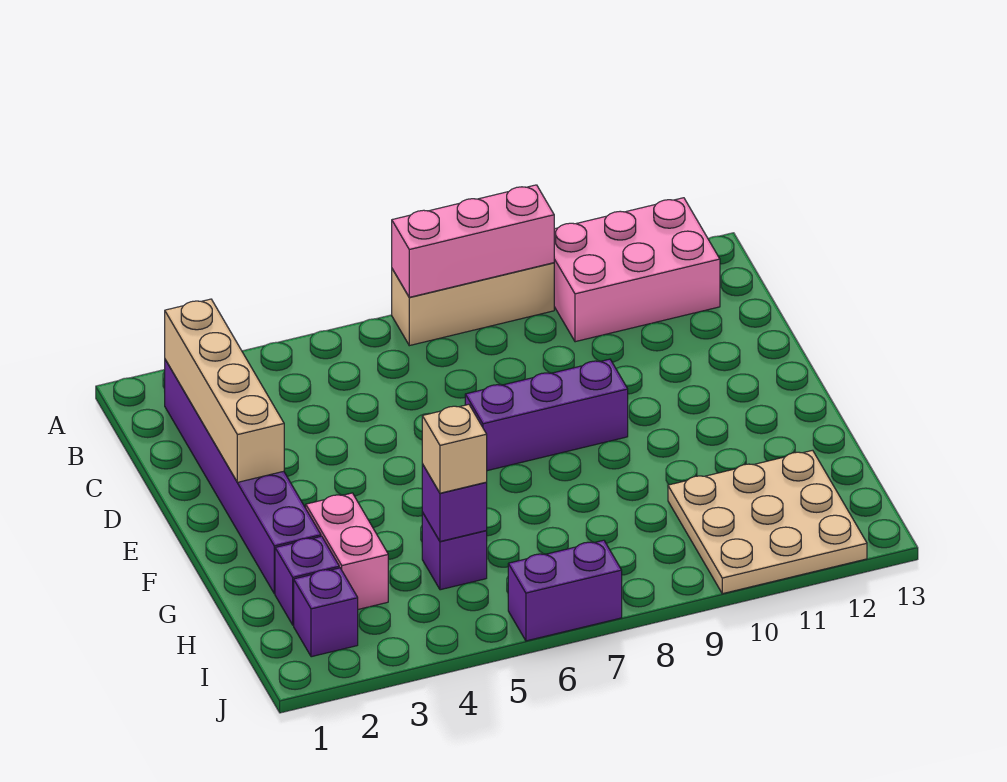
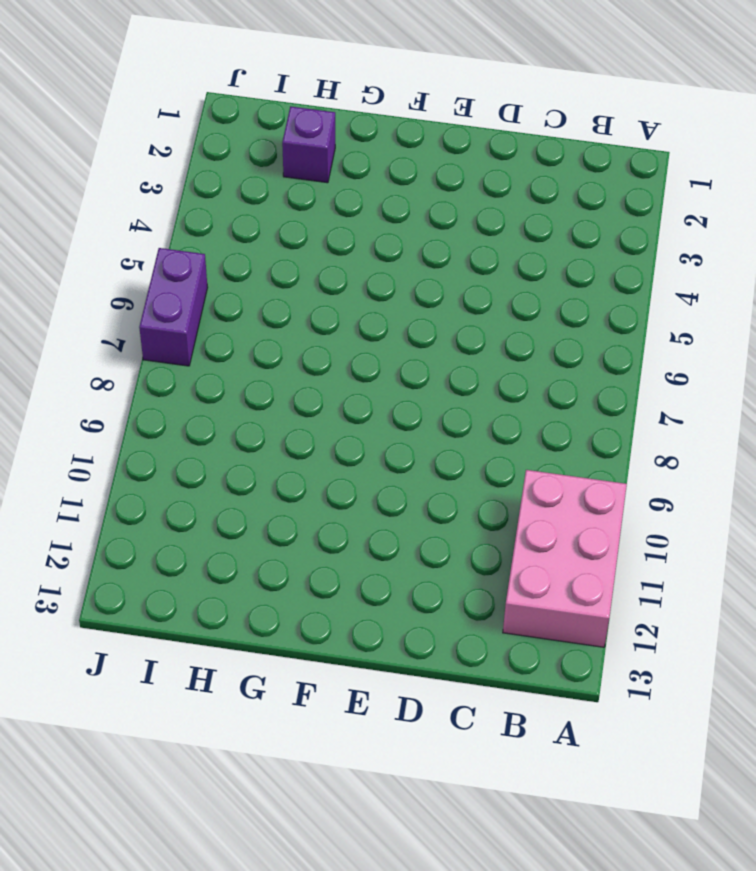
none -> tan 1x3 brick [392,263,554,346]
none -> purple 1x6 brick [165,360,321,594]
none -> purple 1x3 brick [465,359,628,471]

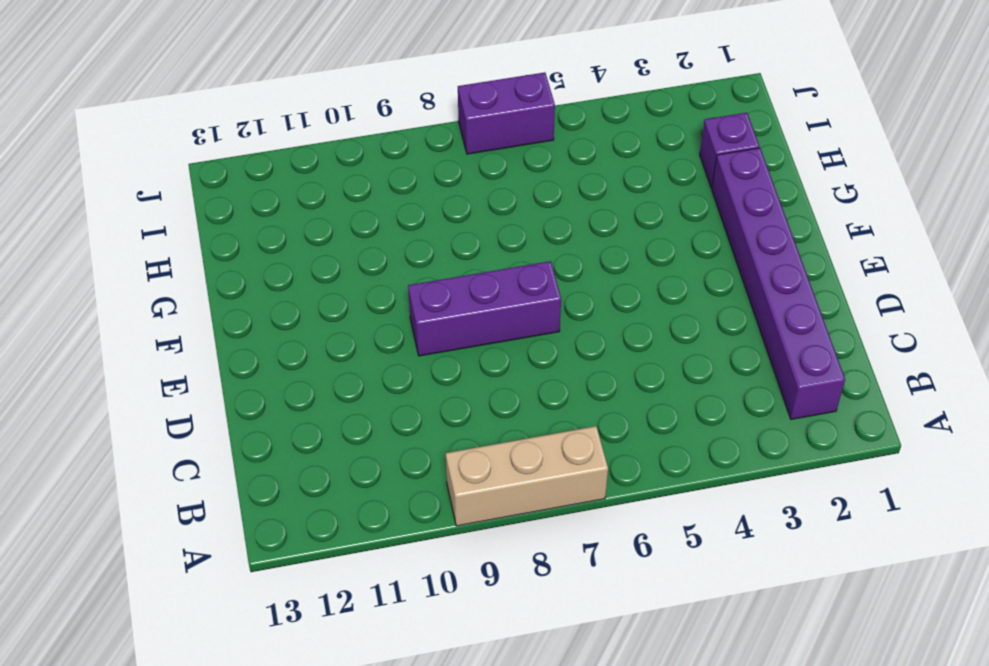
none -> pink 2x3 brick [554,198,720,342]
none -> pink 1x2 brick [306,493,388,609]
none -> purple 1x1 brick [422,512,487,590]

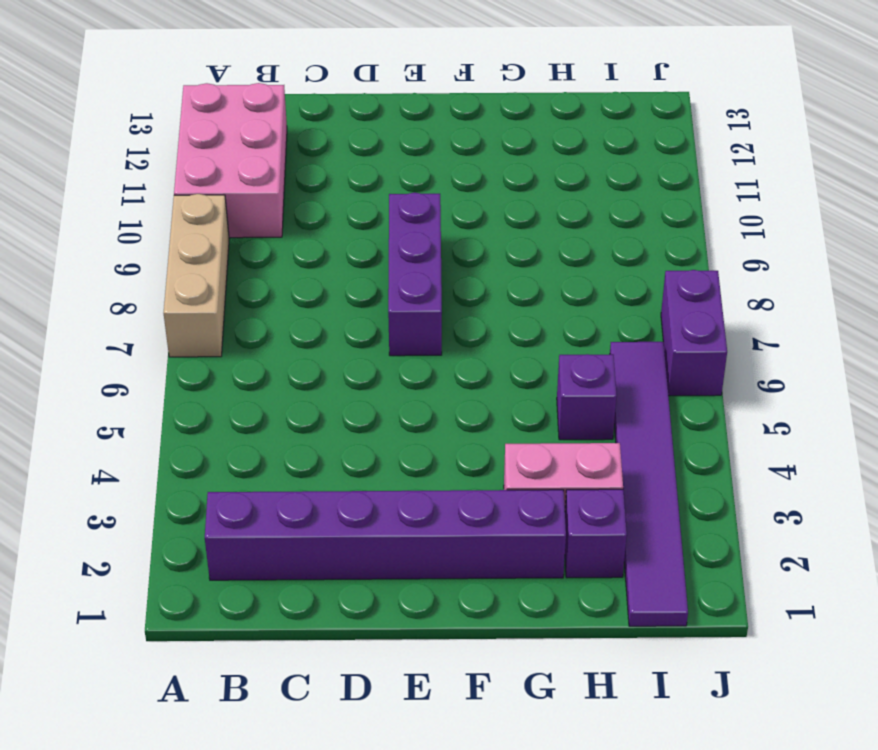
purple 1x6 tile [610,342,688,626] -> purple 1x1 brick [294,568,358,657]
none -> tan 3x3 plate [668,450,867,594]
none -> pink 1x3 brick [392,185,554,297]
none -> tan 1x4 brick [165,299,284,482]

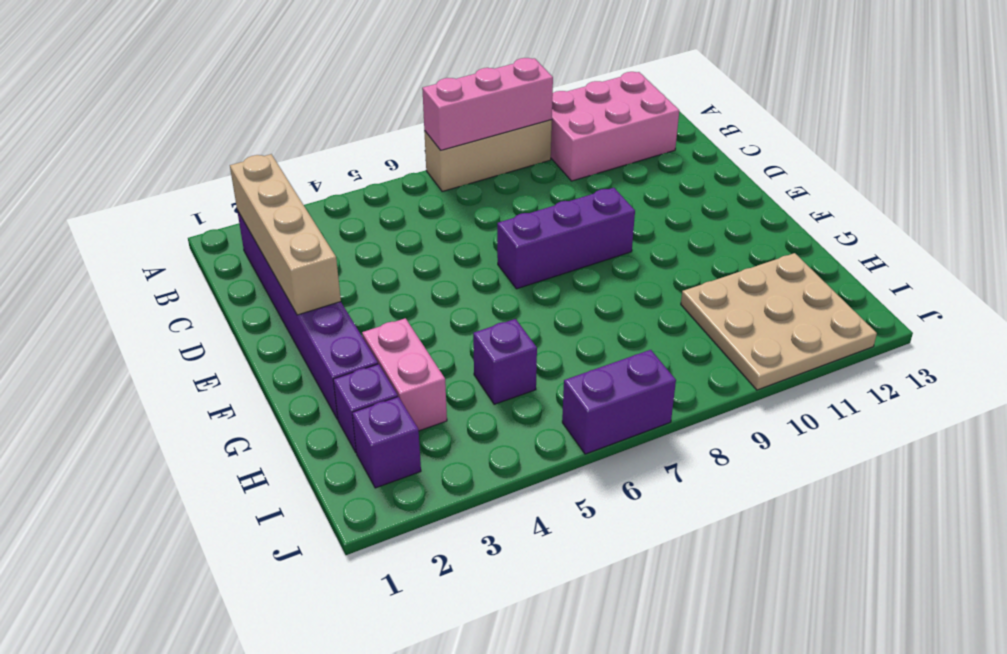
none -> purple 1x1 brick [422,464,487,541]
none -> tan 1x1 brick [422,404,487,493]

